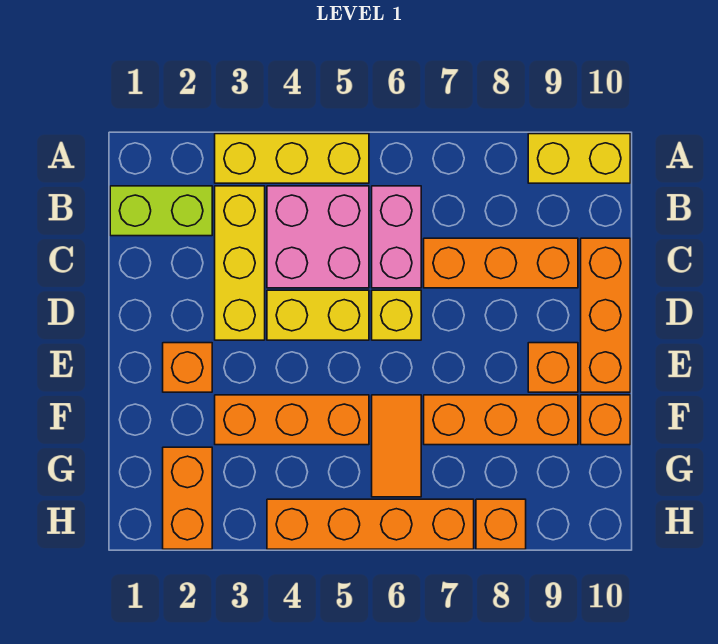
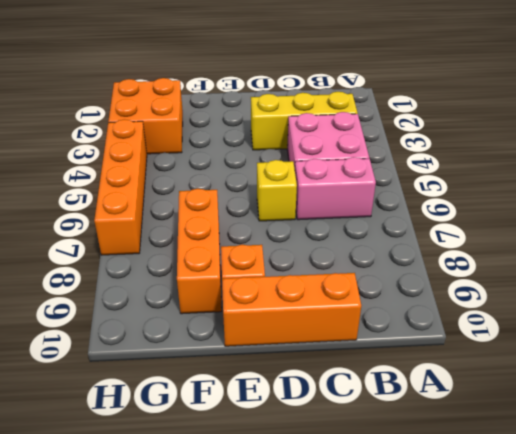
orange 2x2 brick [108,78,183,154] -> orange 1x2 brick [163,447,212,549]
none -> yellow 1x3 brick [215,134,369,183]
none -> yellow 1x2 brick [528,134,630,183]
none -> lime 1x2 brick [110,186,212,236]

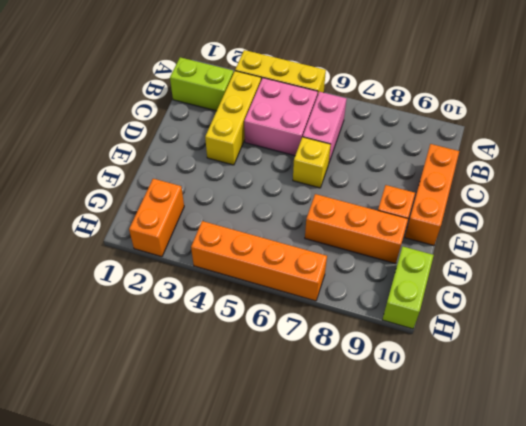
lime 1x2 brick [382,247,434,329] -> none
none -> yellow 1x2 brick [528,134,630,183]
none -> orange 1x3 brick [424,238,578,288]
none -> yellow 1x2 brick [267,290,369,340]

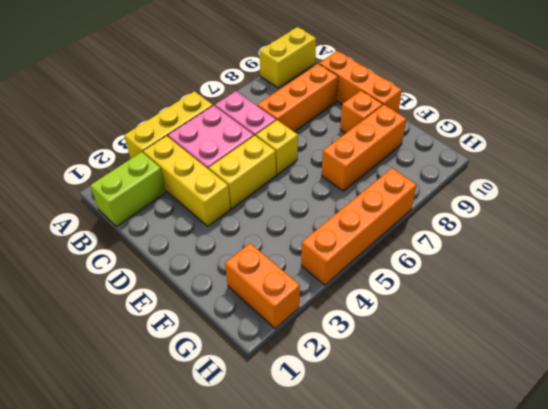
none -> orange 1x1 brick [163,343,212,392]
none -> orange 1x3 brick [215,395,369,445]
none -> orange 1x2 tile [372,395,421,497]

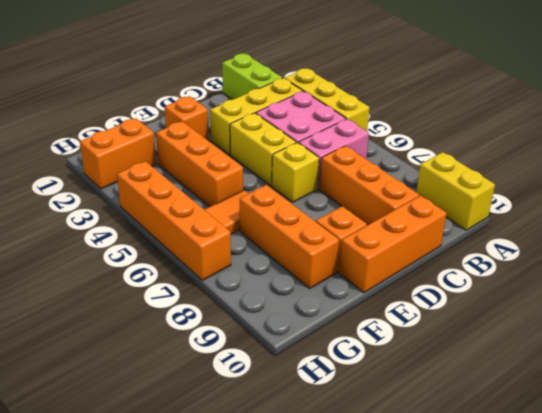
none -> orange 1x1 brick [581,395,630,445]
none -> orange 1x1 brick [476,499,526,549]

